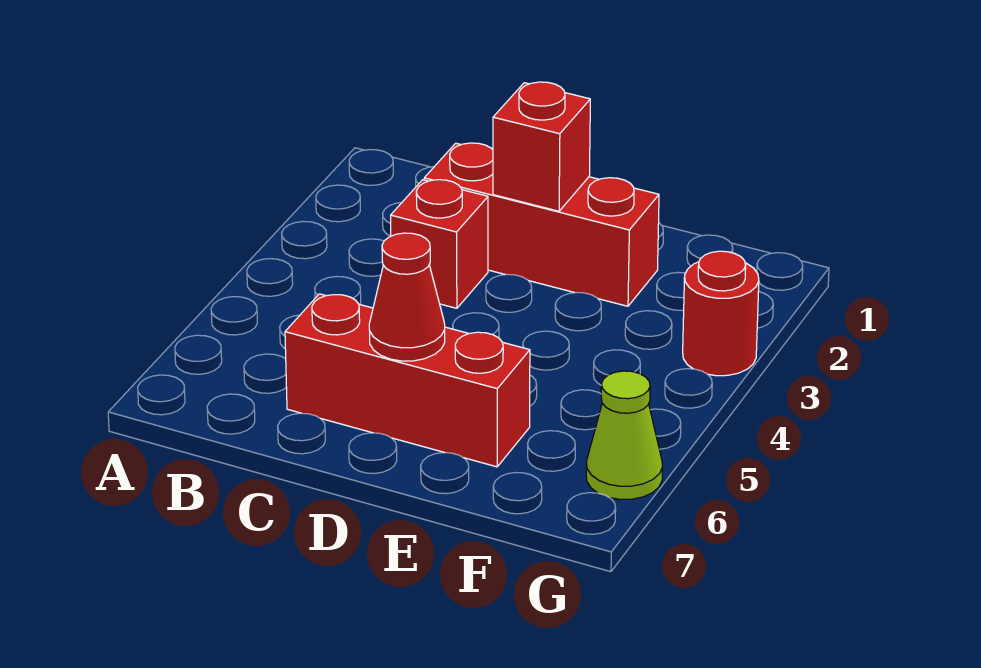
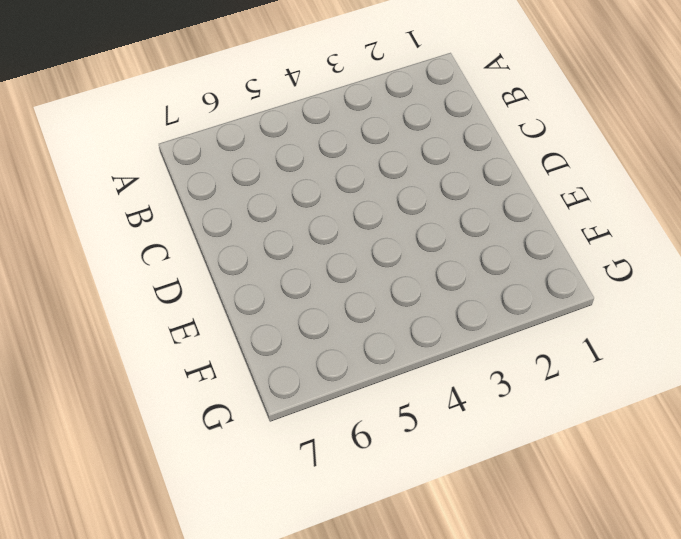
none -> red 1x3 brick [424,143,659,306]
none -> red 1x1 brick [391,180,488,308]

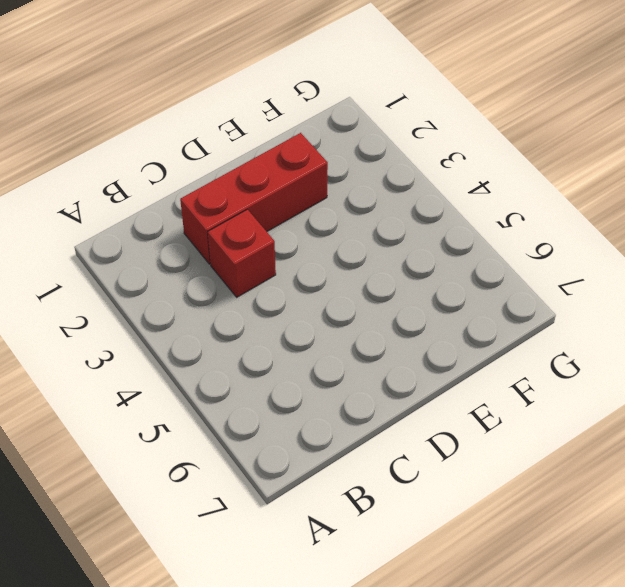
none -> red 1x3 brick [285,294,530,467]
none -> red 1x1 round brick [683,251,759,376]

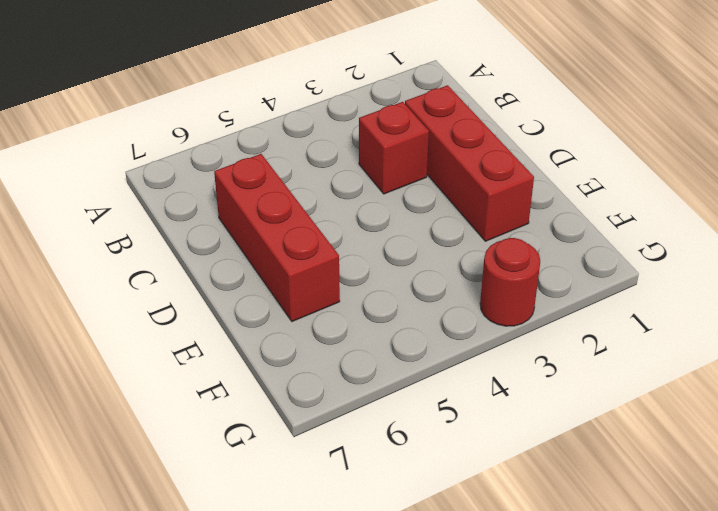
none -> lime 1x1 cone [586,371,663,499]
none -> red 1x1 brick [493,82,590,211]

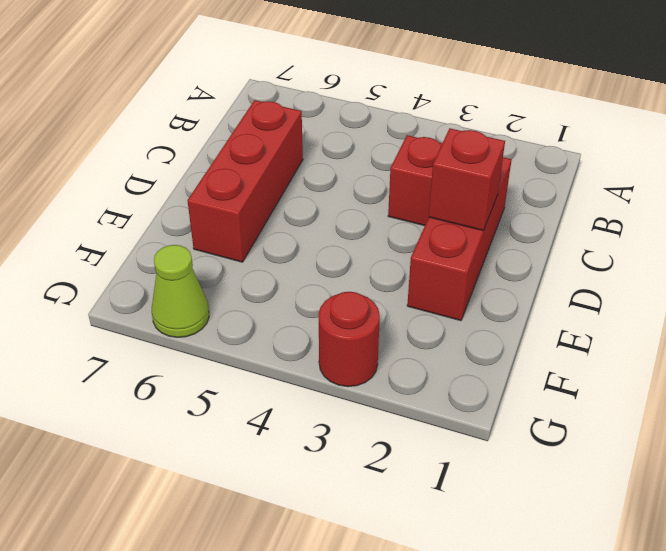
none -> red 1x1 cone [369,233,445,361]

